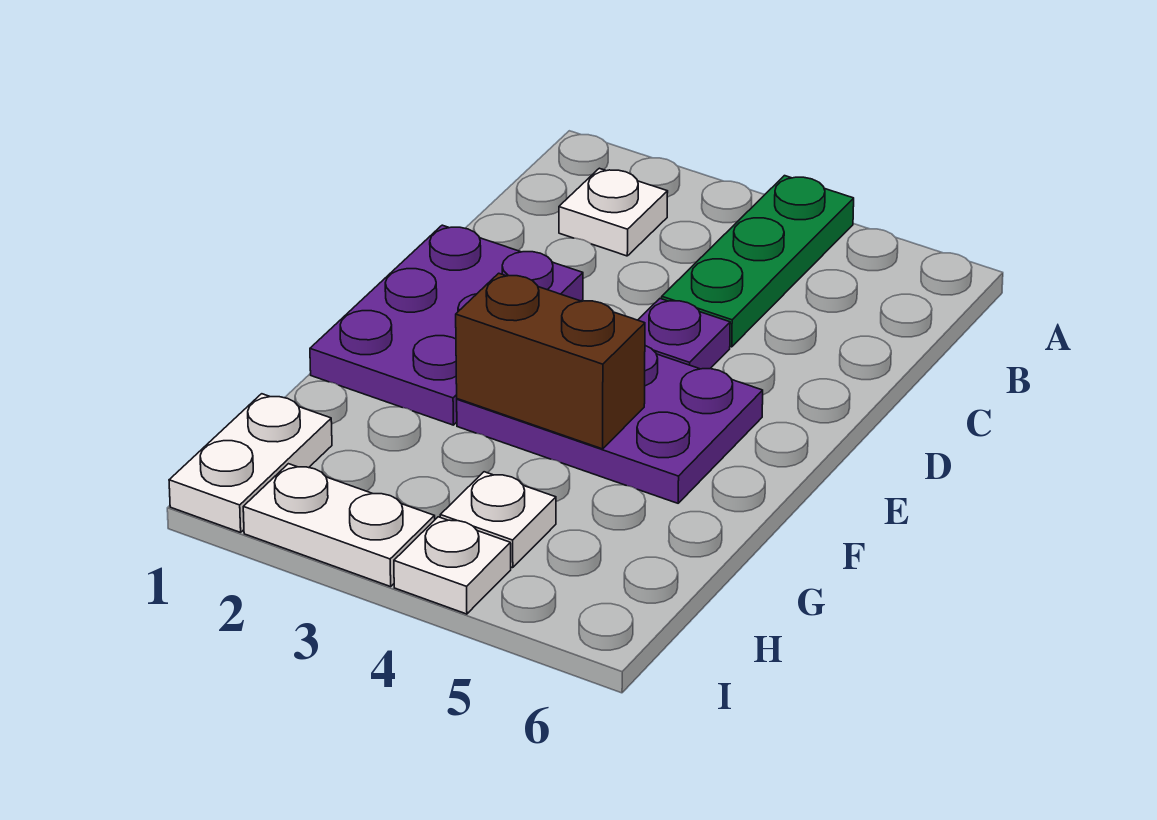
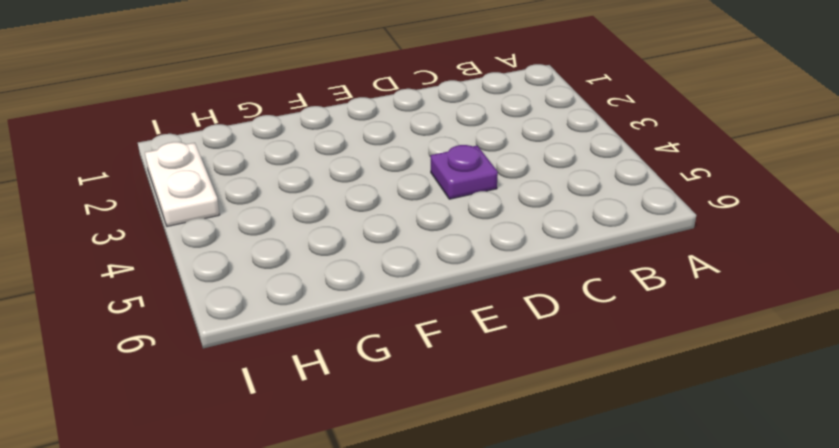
none -> green 1x3 plate [662,176,854,347]
none -> white 1x1 plate [559,168,668,256]

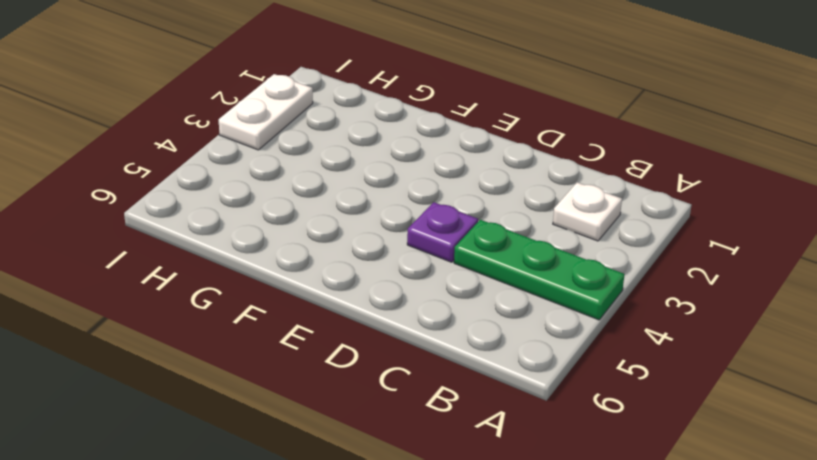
none -> purple 2x3 plate [310,225,583,425]
none -> purple 2x3 plate [457,346,763,503]

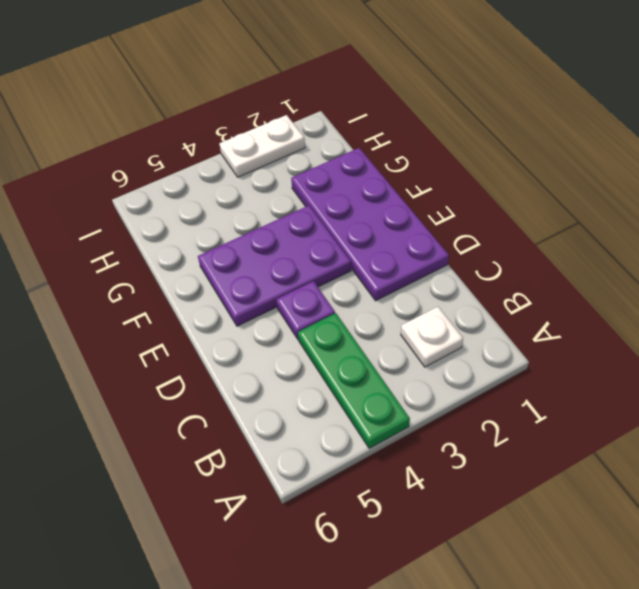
purple 2x4 plate [291,148,449,301] -> purple 2x3 plate [310,225,583,425]
none -> white 1x2 plate [169,394,332,532]
none -> white 1x1 plate [440,472,556,568]

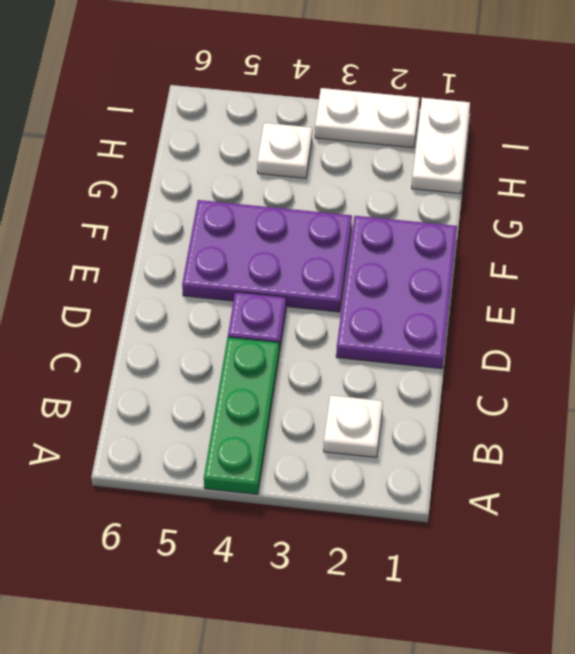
none -> white 1x1 plate [394,517,511,614]
none -> brown 1x2 brick [456,273,645,449]

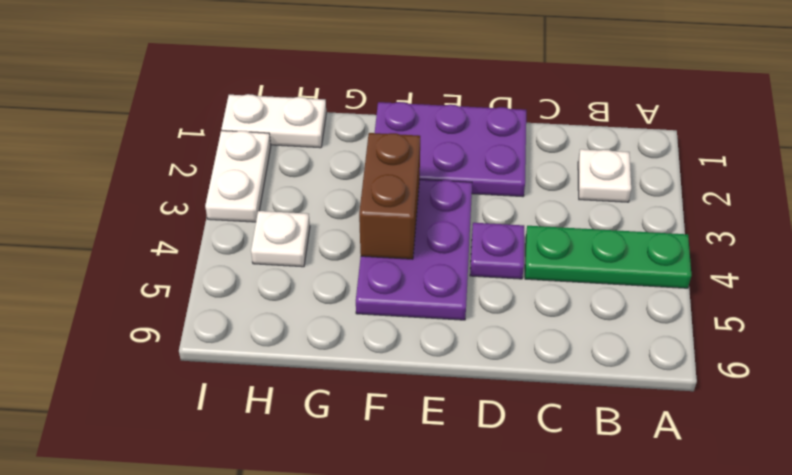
none -> white 1x1 plate [394,517,511,614]

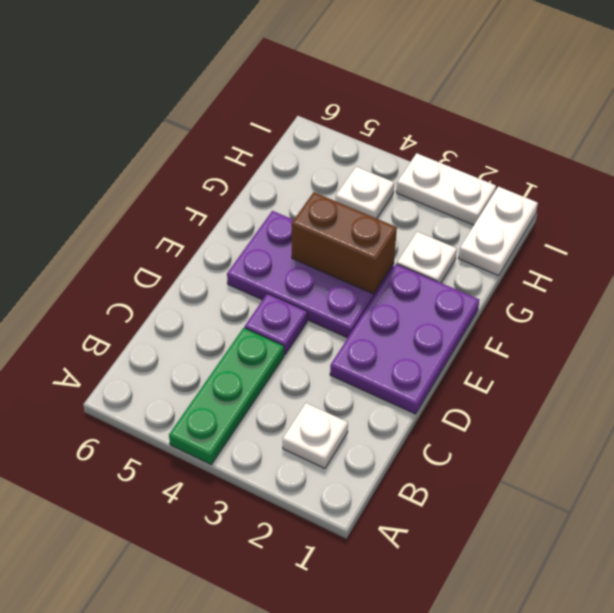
white 1x1 plate [397,232,457,283] -> white 1x1 plate moved to [394,517,511,614]

